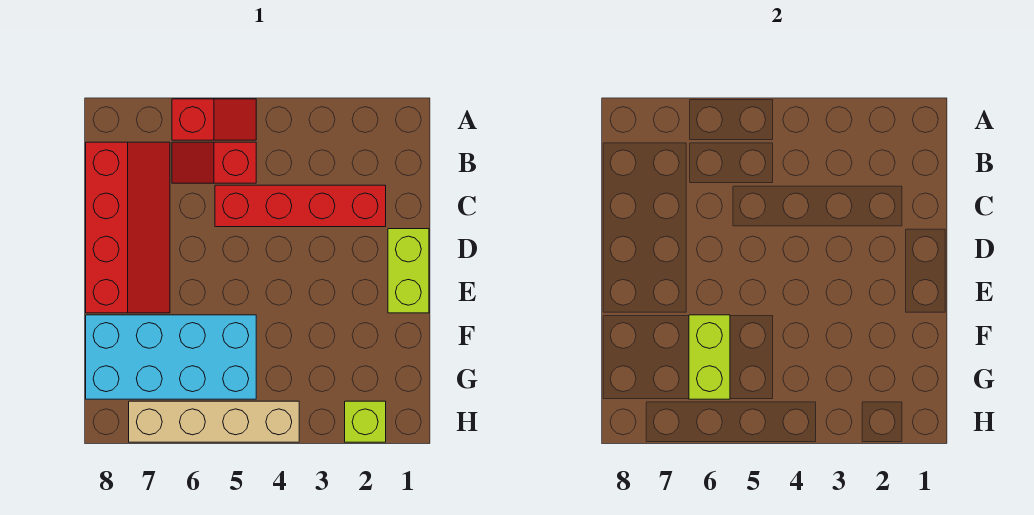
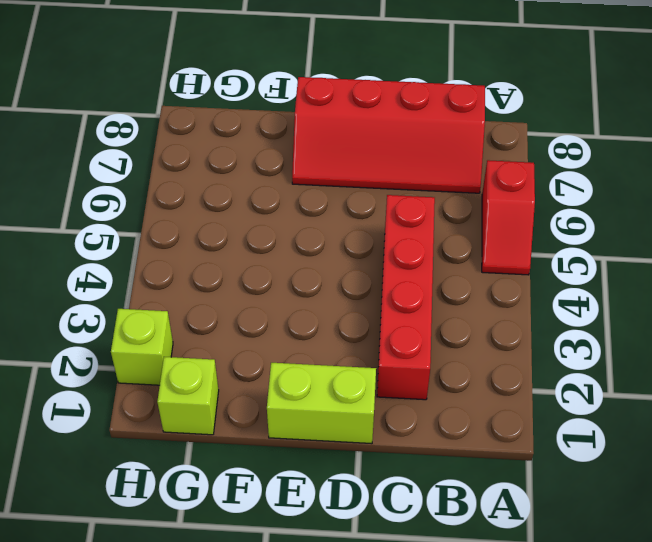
lime 1x1 brick [157,357,219,435] -> none
none -> red 1x2 slope [172,142,256,183]
none -> cyan 2x4 brick [86,315,256,399]

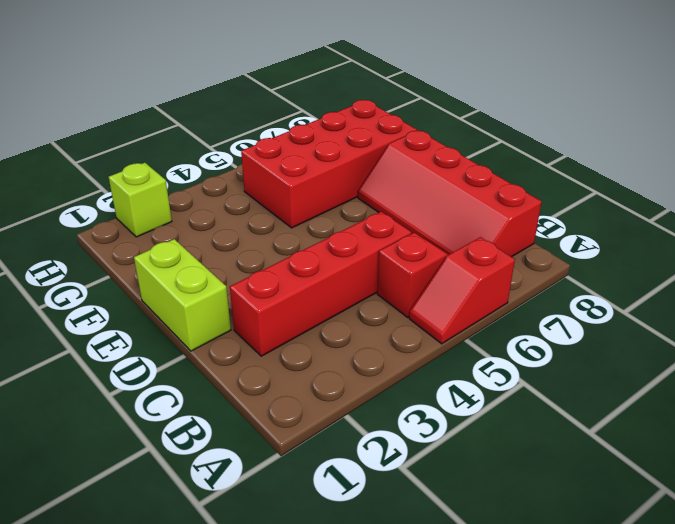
red 2x4 brick [241,100,417,228] -> cyan 2x4 brick [86,315,256,399]
none -> tan 1x4 brick [129,401,299,442]
none -> lime 1x2 brick [689,315,730,399]

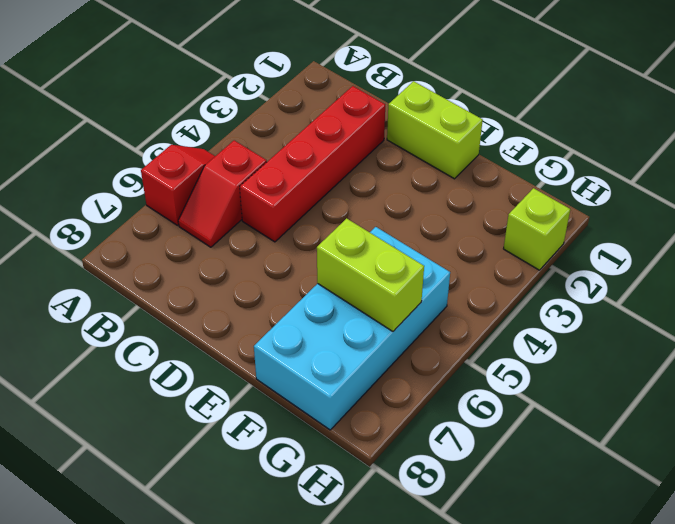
none -> red 2x4 slope [86,142,170,313]
none -> tan 1x4 brick [129,401,299,442]

